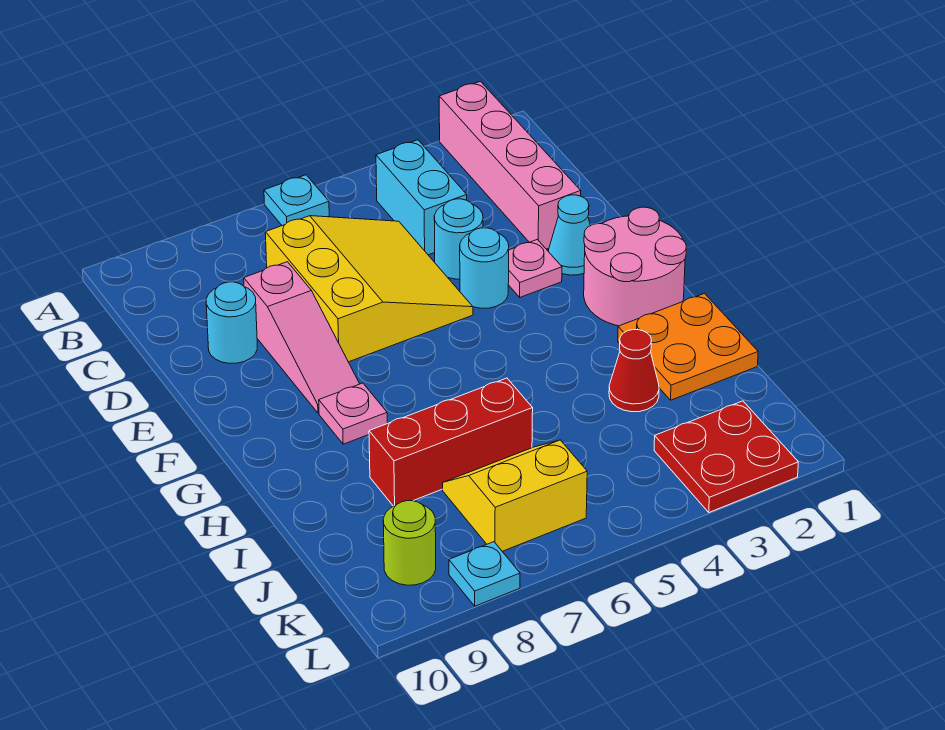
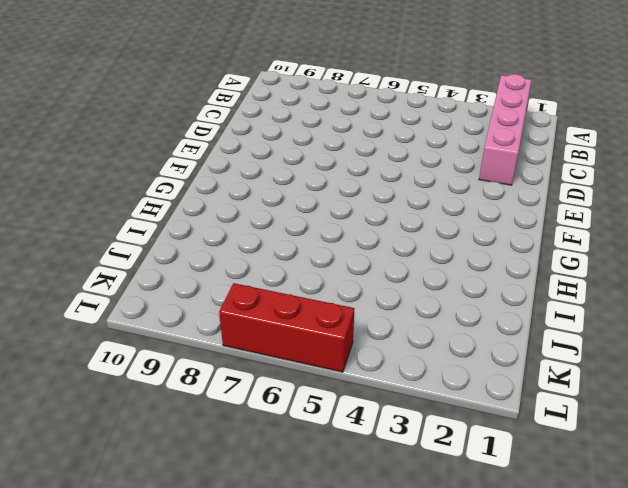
red 1x3 brick [219,283,355,372] -> red 1x3 brick moved to [369,378,533,506]
none -> cyan 1x1 plate [264,175,329,226]
none -> cyan 1x2 brick [376,140,467,255]
none -> yellow 3x3 slope [265,216,473,362]

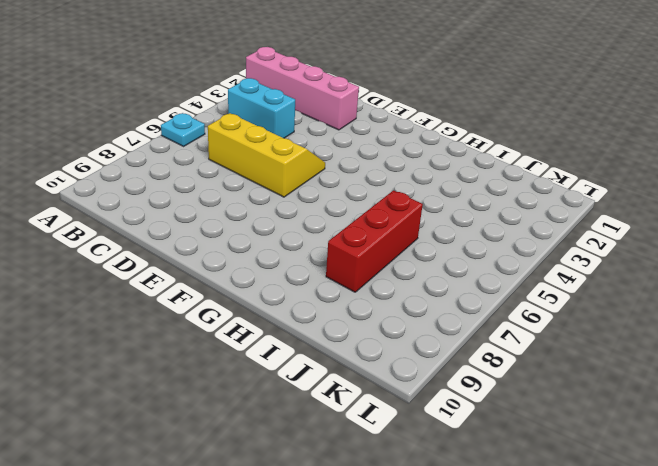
yellow 2x3 slope [208,113,325,197] -> yellow 3x3 slope [265,216,473,362]
none -> cyan 1x1 round brick [434,199,483,279]
none -> pink 1x3 slope [244,262,359,413]
none -> cyan 1x1 round brick [206,282,257,364]

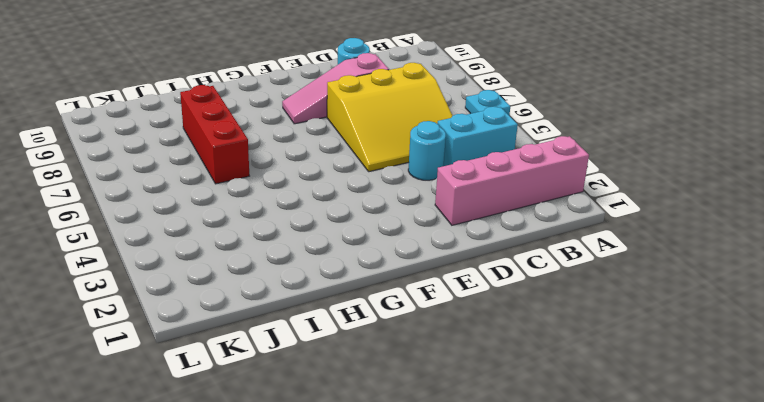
none -> cyan 1x1 cone [548,195,590,275]
none -> pink 1x1 plate [508,239,562,297]
none -> cyan 1x1 round brick [460,228,509,308]

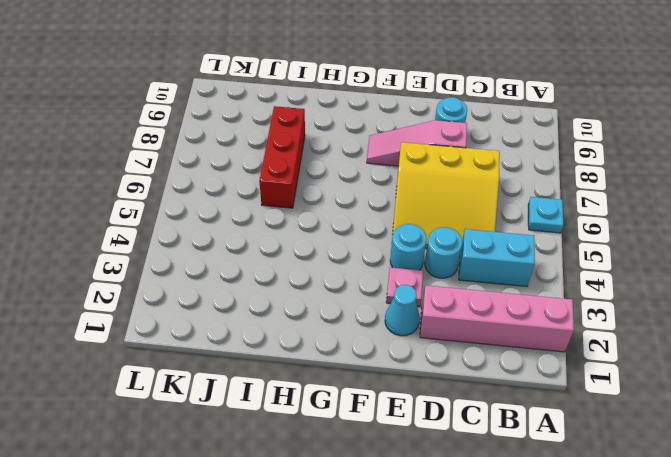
none -> pink 2x2 round brick [584,207,686,326]
none -> pink 1x1 plate [319,383,387,444]
none -> orange 2x2 plate [618,293,758,400]

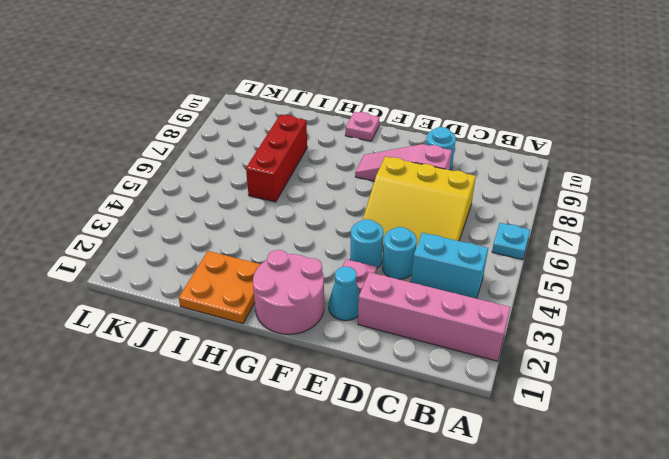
pink 1x1 plate [345,112,380,141] -> pink 1x1 plate moved to [319,383,387,444]
none -> red 1x1 cone [609,330,659,412]
none -> yellow 2x2 slope [443,440,587,551]
none -> red 2x2 plate [654,401,798,512]

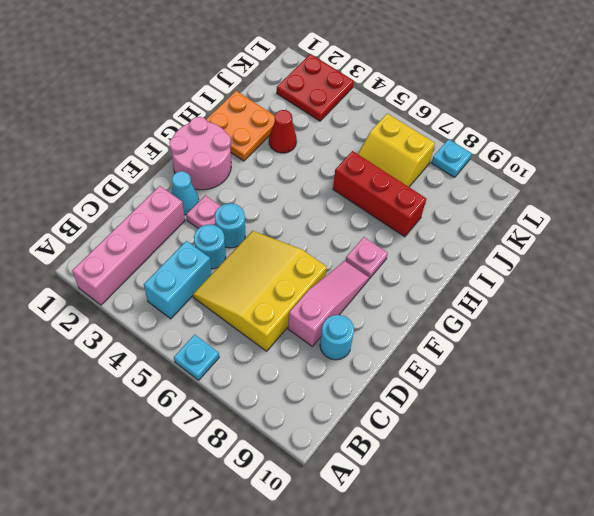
none -> lime 1x1 round brick [383,501,436,585]

